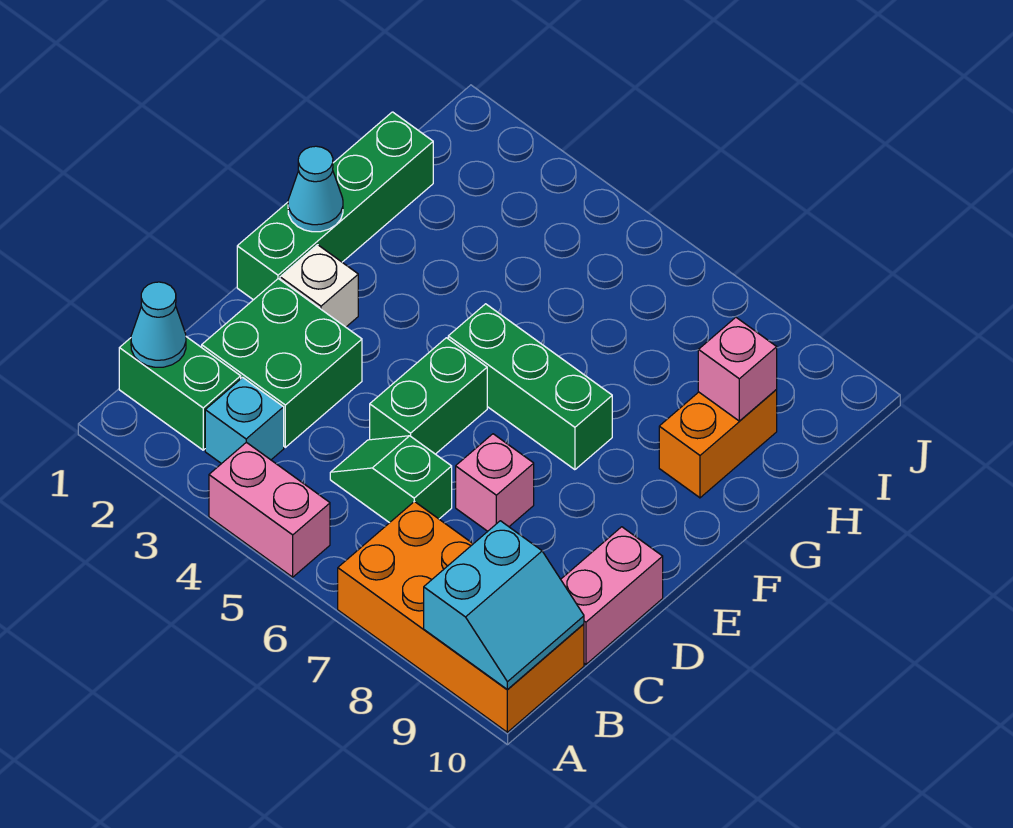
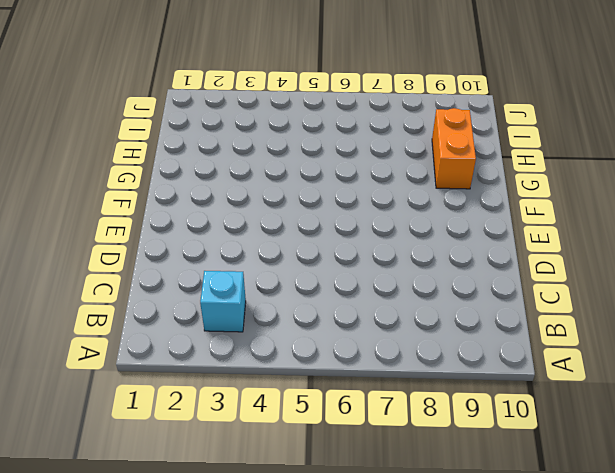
none -> pink 1x2 brick [209,442,330,577]
none -> orange 2x4 brick [338,501,584,732]
none -> green 1x2 brick [119,337,241,450]

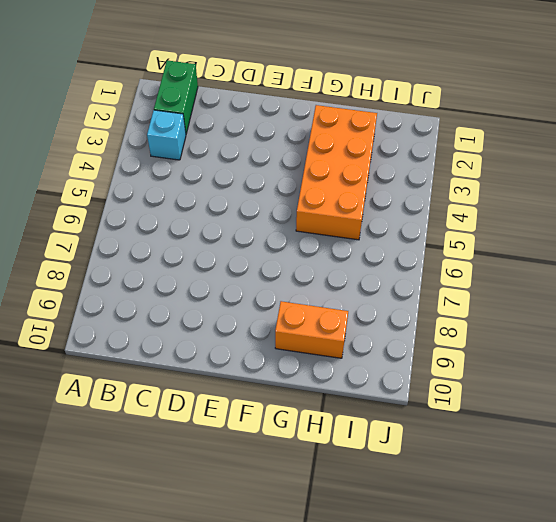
orange 2x4 brick [296,105,377,240] -> orange 2x4 brick moved to [338,501,584,732]
none -> pink 1x2 brick [209,442,330,577]
none -> green 2x2 brick [202,279,362,447]
none -> green 1x2 slope [330,436,452,523]

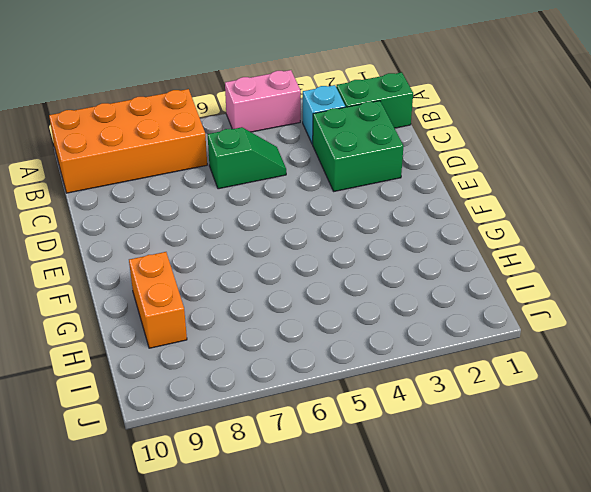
none -> pink 1x2 brick [561,527,663,664]
none -> green 1x2 brick [370,338,487,454]
none -> pink 1x1 brick [456,434,534,531]

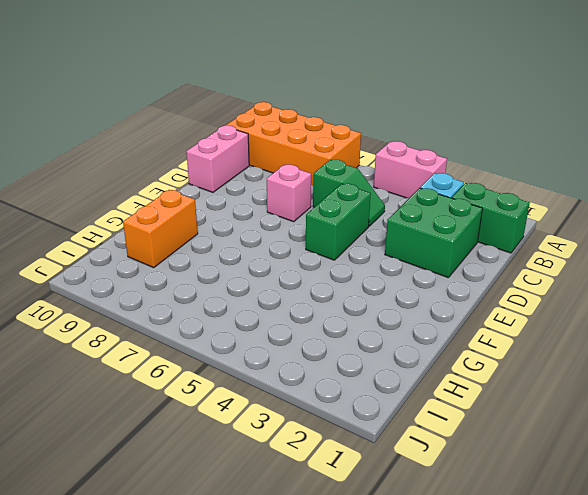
none -> green 1x4 brick [237,112,433,300]
none -> white 1x1 brick [280,245,358,327]
none -> green 1x3 brick [448,304,612,470]

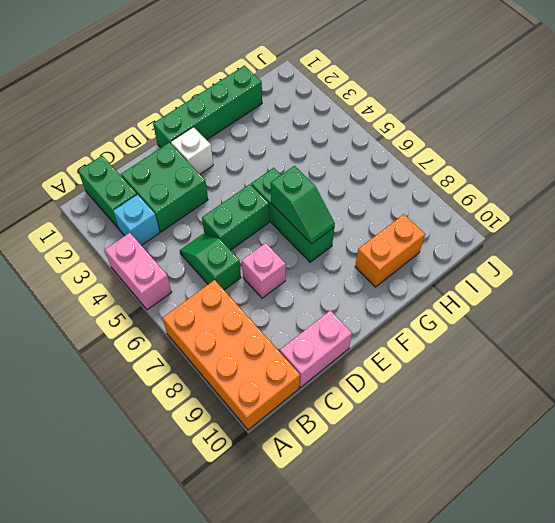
green 1x2 slope [271,166,335,244] -> none
none -> cyan 2x2 slope [424,521,584,690]
none -> cyan 1x1 cone [131,282,186,367]
none -> cyan 1x1 cone [288,146,343,232]

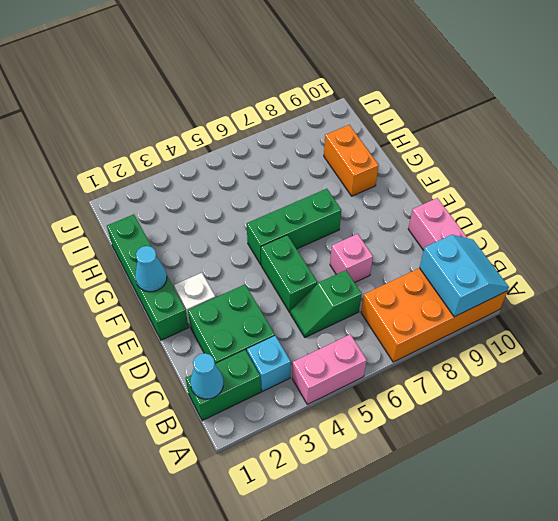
none -> pink 1x1 brick [698,317,777,421]

